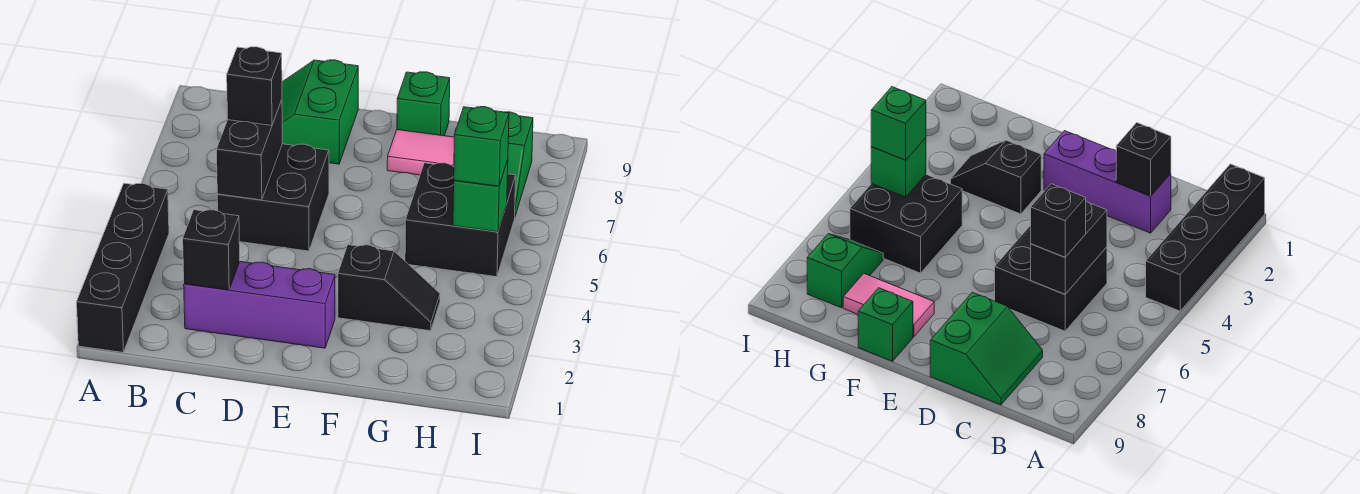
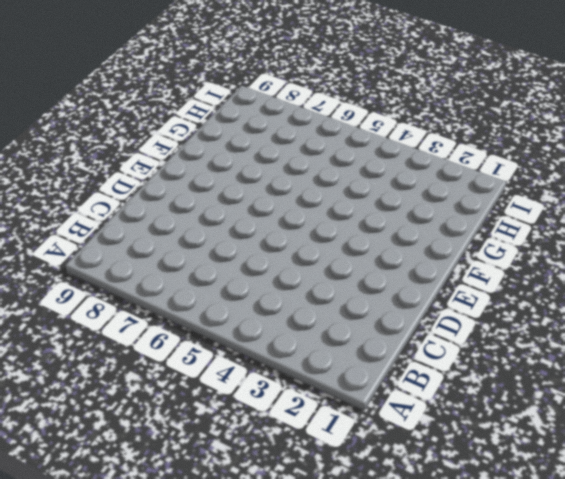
none -> black 1x4 brick [77,183,169,352]
none -> purple 1x3 brick [184,262,335,348]
none -> black 2x2 brick [217,144,329,251]

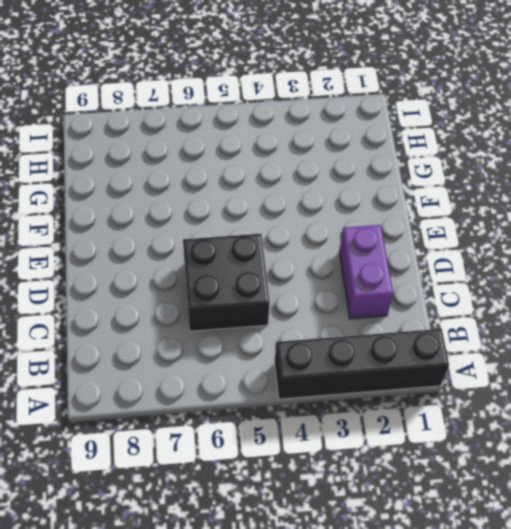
purple 1x2 brick [339,225,393,319] -> purple 1x3 brick [184,262,335,348]
none -> green 2x2 slope [282,60,358,164]
none -> black 1x2 slope [338,245,440,331]
none -> pink 1x2 tile [387,130,454,175]

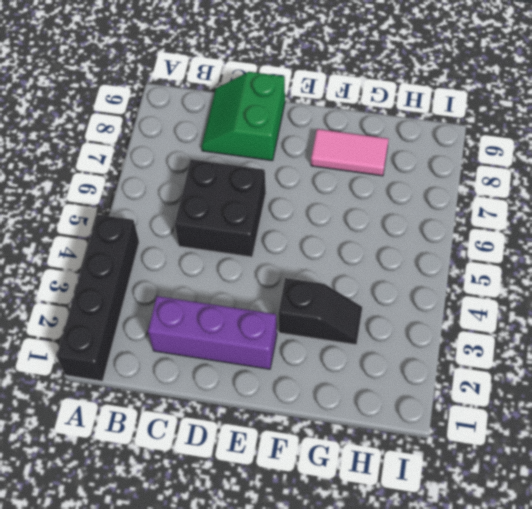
none -> green 1x1 brick [397,72,450,136]
none -> black 2x2 brick [405,163,516,277]
none -> green 1x2 slope [507,112,533,216]

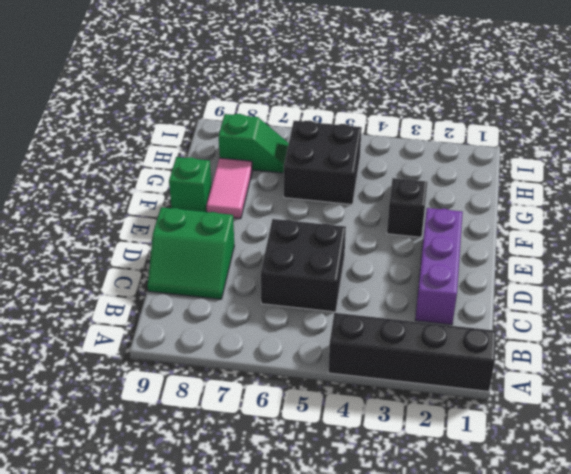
none -> black 1x1 brick [183,210,240,290]
none -> black 1x2 brick [217,100,282,200]
none -> green 1x1 brick [453,160,508,232]

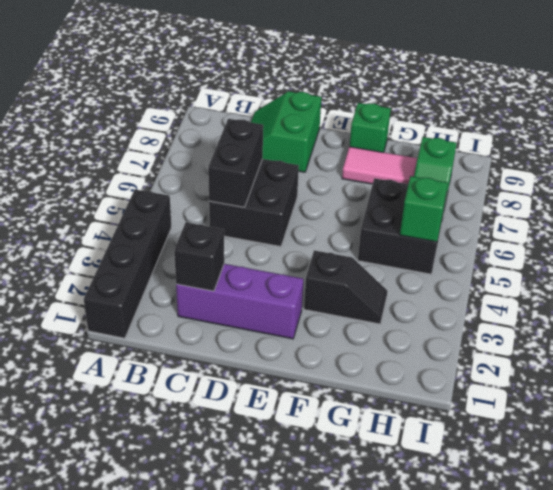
none -> black 1x1 brick [227,47,282,126]
none -> green 1x1 brick [454,107,509,186]

